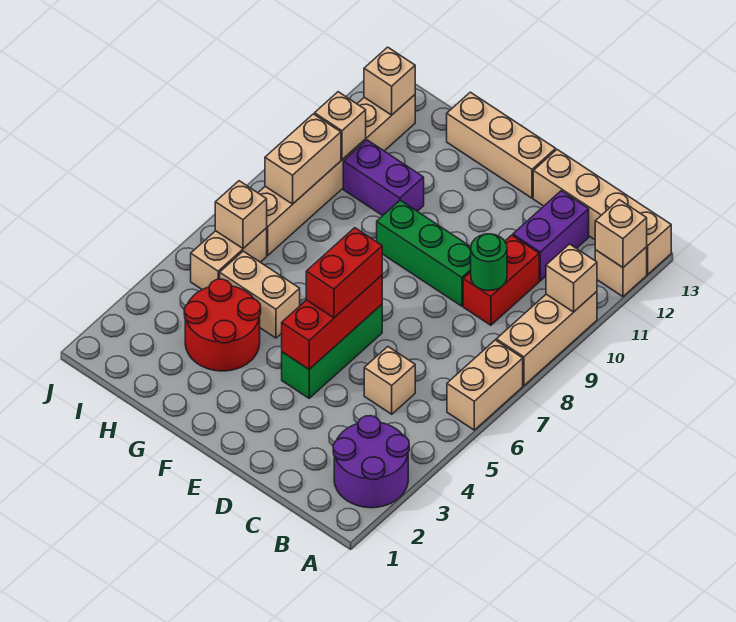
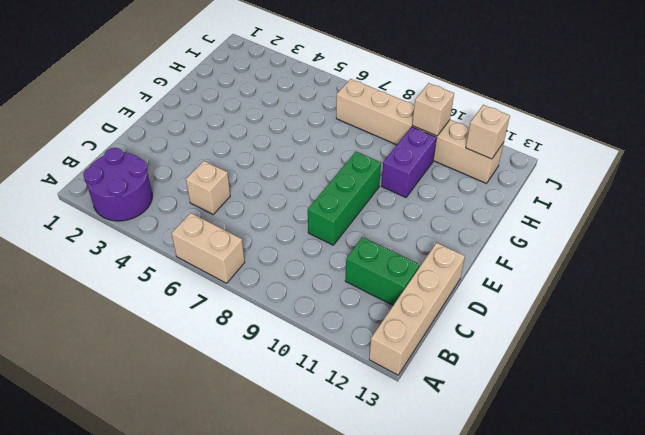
green 1x2 brick [345,237,419,305] -> purple 1x2 brick [513,191,589,281]
none -> tan 1x3 brick [496,292,597,386]
none -> tan 1x1 brick [595,247,647,297]
none -> red 1x2 brick [463,235,539,325]

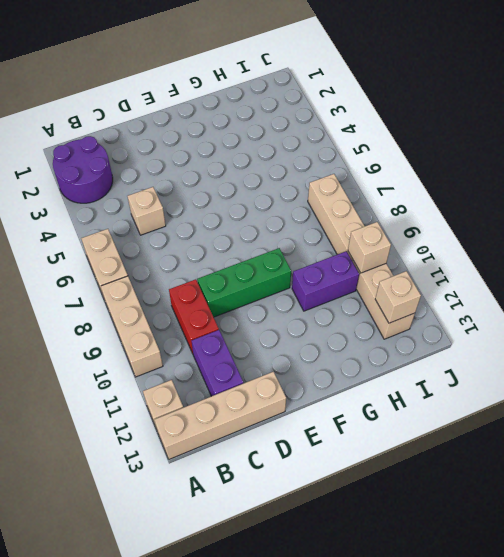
none -> green 1x3 brick [282,305,382,398]
none -> tan 1x3 brick [447,92,556,198]
none -> red 2x2 round brick [184,279,261,371]

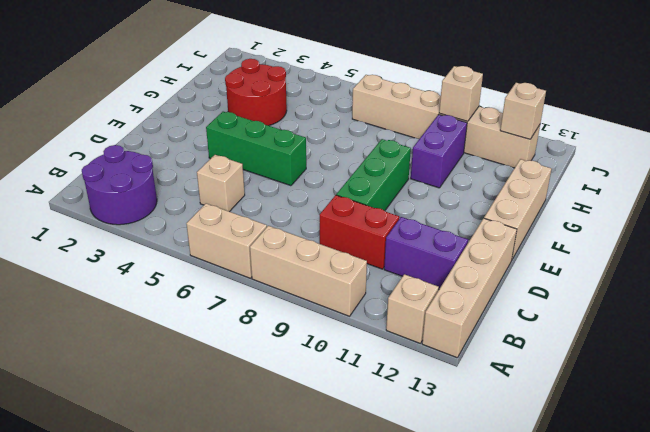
none -> tan 1x2 brick [220,251,300,338]
none -> tan 1x2 brick [191,228,267,290]
none -> tan 1x1 brick [546,244,597,312]

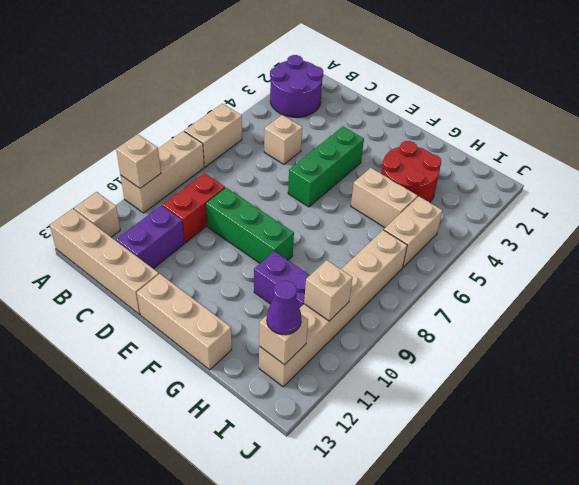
purple 1x1 cone [267,281,301,335] -> none
none -> tan 1x1 brick [595,200,647,267]
none -> green 1x1 round brick [471,234,507,291]
none -> red 1x3 brick [282,275,382,369]

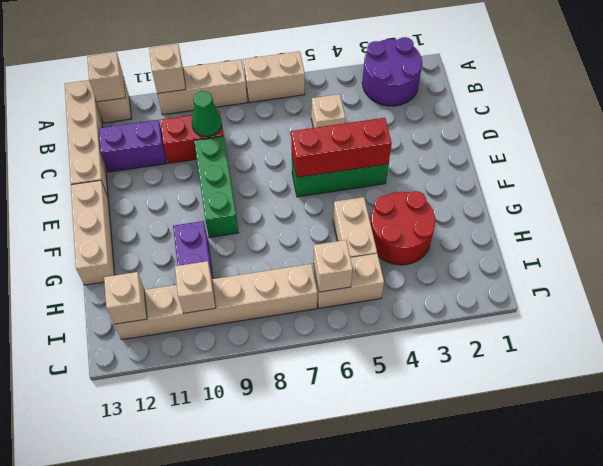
green 1x1 cone [192,91,222,137] -> green 1x1 round brick [471,234,507,291]
none -> tan 1x2 brick [265,114,341,204]
none -> red 1x2 brick [306,228,382,318]

